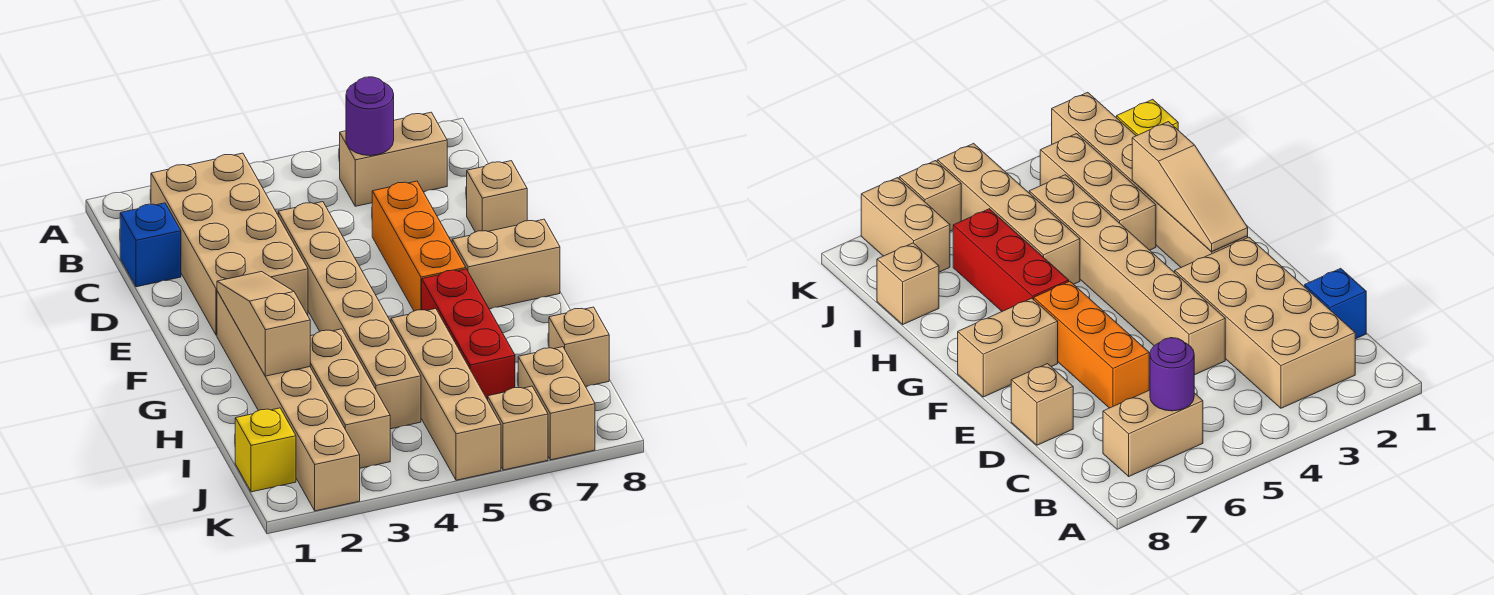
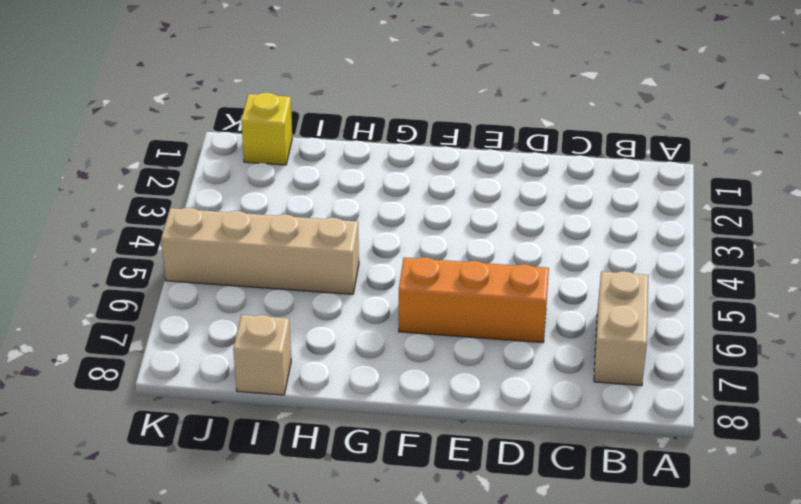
none -> tan 2x4 brick [151,153,308,335]
none -> blue 1x1 brick [120,203,181,287]
none -> tan 1x6 brick [278,202,421,429]

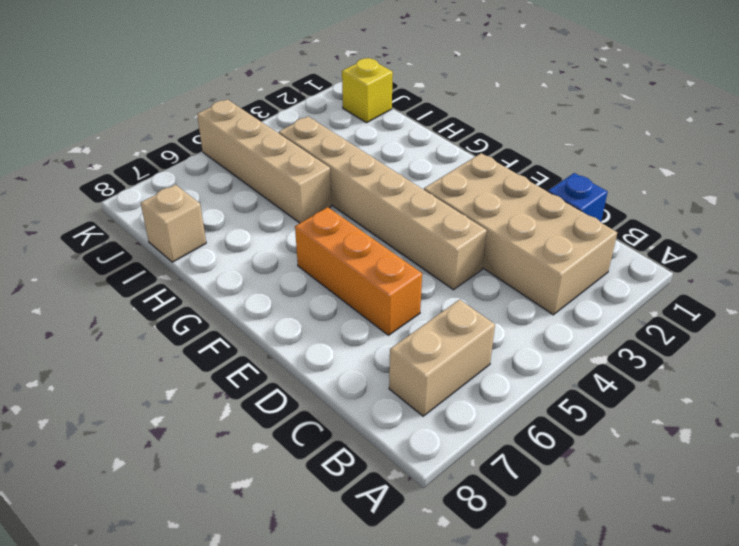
none -> tan 1x1 brick [467,161,527,232]
none -> tan 1x6 brick [217,291,360,511]
none -> tan 1x2 brick [452,219,560,309]

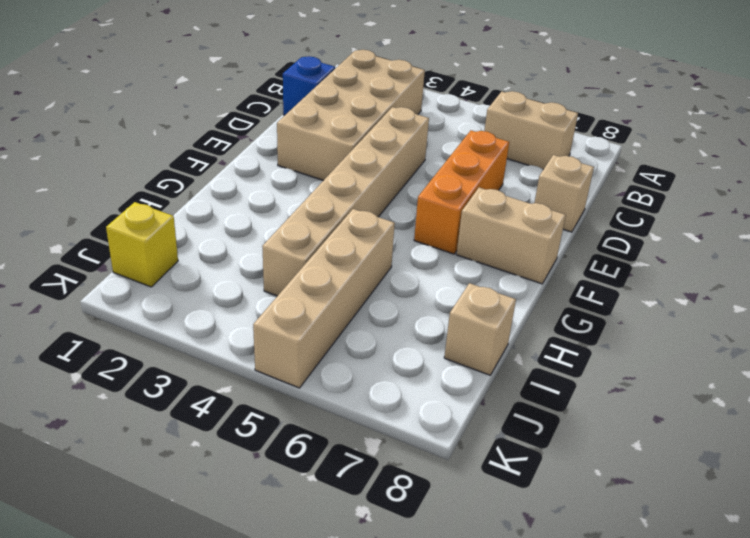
none -> tan 1x6 brick [217,291,360,511]
none -> red 1x3 brick [422,269,515,400]
none -> tan 1x3 brick [310,329,390,468]

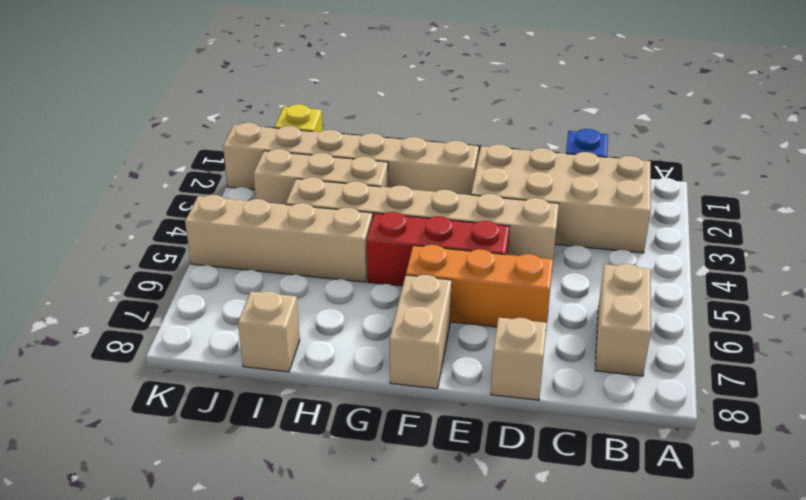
red 1x3 brick [367,212,510,286] -> red 1x3 brick moved to [422,269,515,400]
none -> tan 1x2 brick [518,347,595,460]
none -> tan 1x1 brick [488,386,548,470]
none -> purple 1x1 round brick [346,77,394,156]

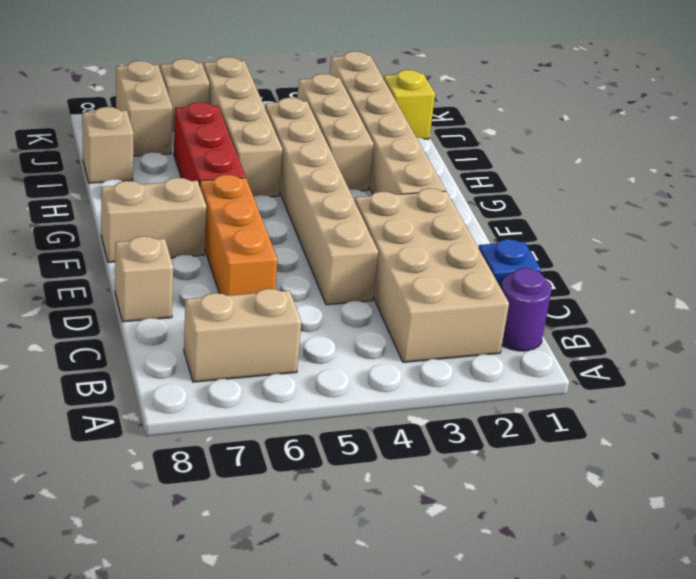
purple 1x1 round brick [501,268,552,351] -> purple 1x1 round brick moved to [346,77,394,156]
none -> tan 1x3 slope [217,272,310,376]

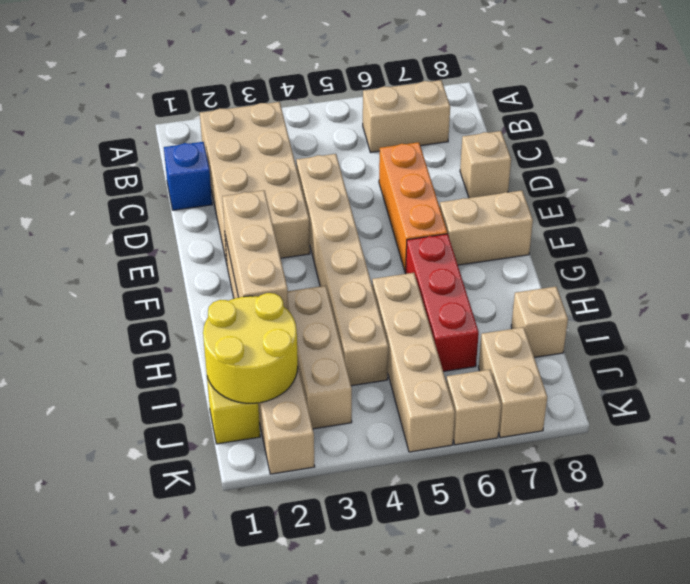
tan 1x3 brick [222,190,288,310] -> tan 1x3 slope [217,272,310,376]
yellow 2x2 round brick [203,293,298,403] -> none
none -> purple 1x1 round brick [346,77,394,156]

